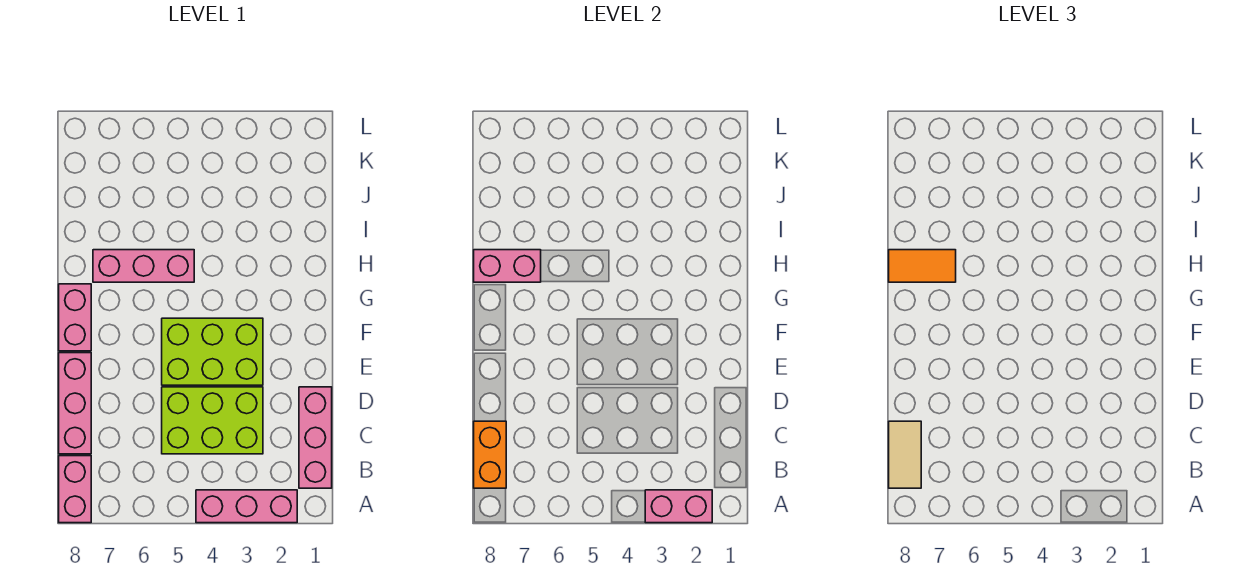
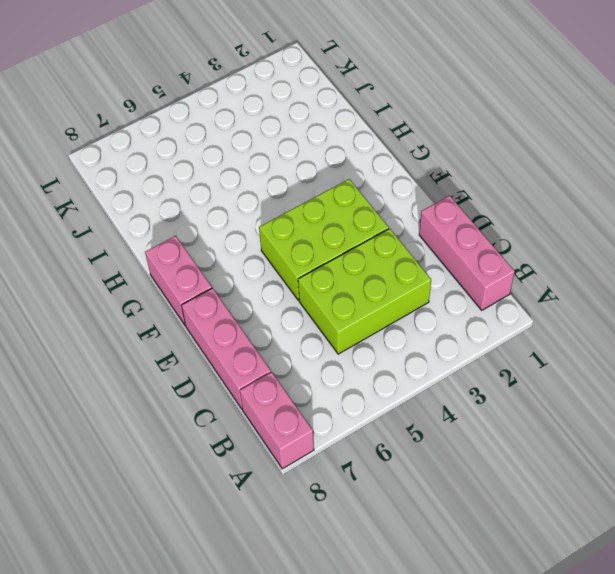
none -> pink 1x3 brick [196,490,297,523]
none -> pink 1x3 brick [93,250,194,282]
none -> pink 1x2 brick [645,490,712,523]

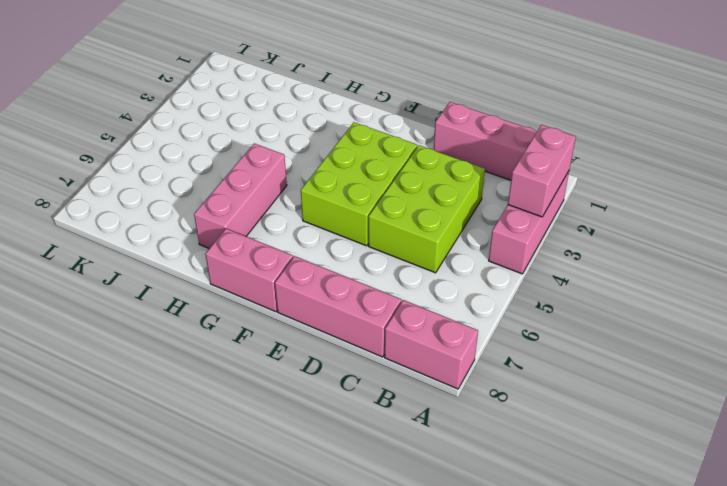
none -> orange 1x2 brick [474,421,506,488]
none -> pink 1x2 brick [474,250,541,282]
none -> tan 1x2 tile [889,421,921,488]

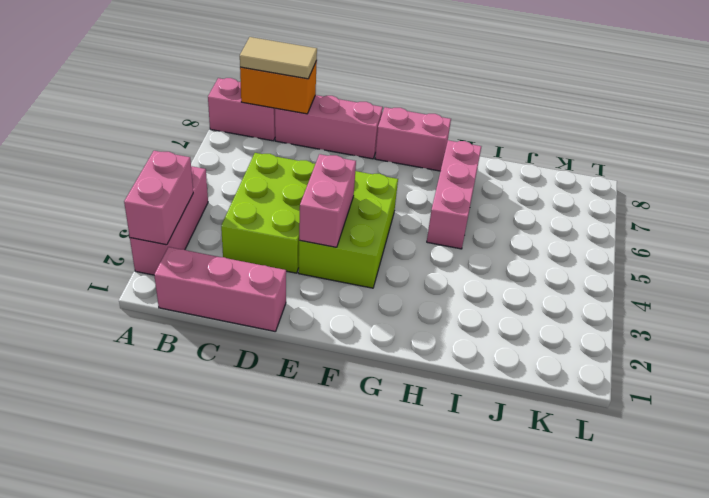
pink 1x2 brick [299,154,356,247] -> pink 1x2 brick moved to [474,250,541,282]
none -> orange 1x2 tile [889,250,956,282]

